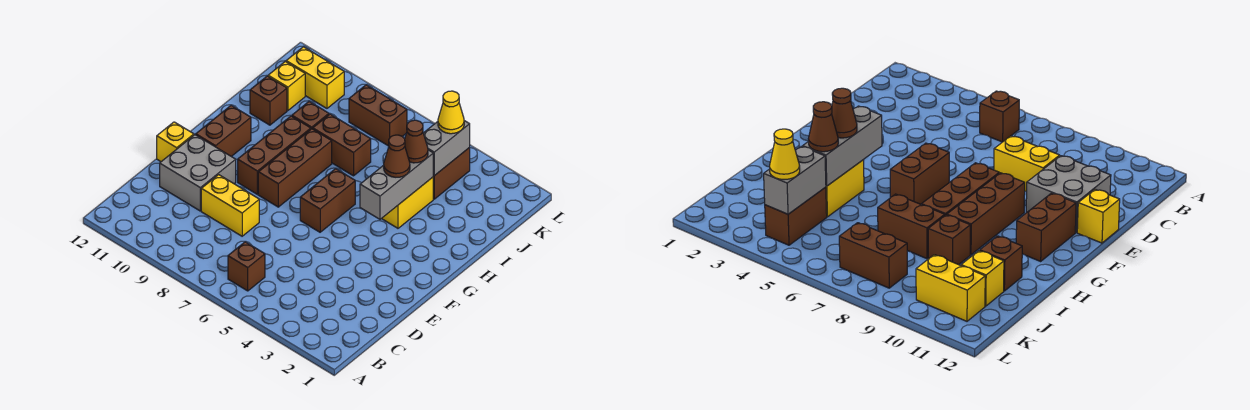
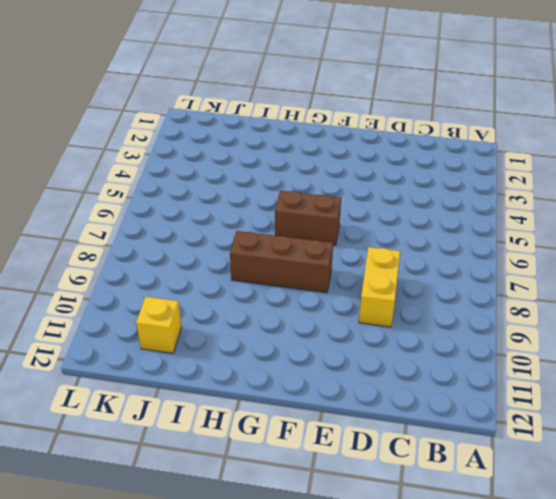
none -> brown 1x1 brick [228,242,265,291]
none -> grey 2x2 brick [160,135,236,211]
none -> yellow 1x1 brick [157,122,194,162]

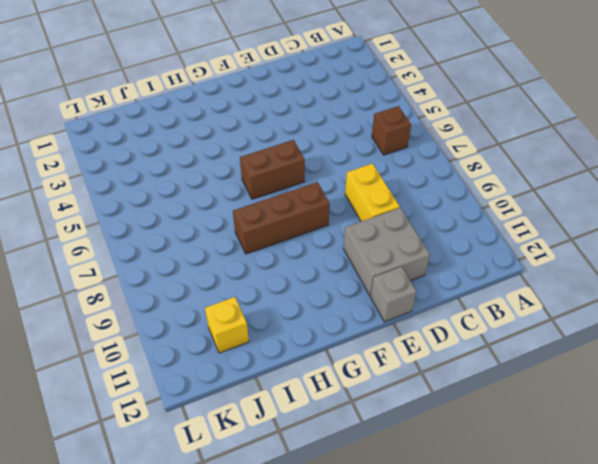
grey 1x1 brick [371,267,416,322] -> yellow 1x1 brick [157,122,194,162]
none -> brown 1x3 brick [238,116,311,194]
none -> brown 1x2 brick [196,105,251,156]
none -> yellow 1x2 brick [382,177,433,228]

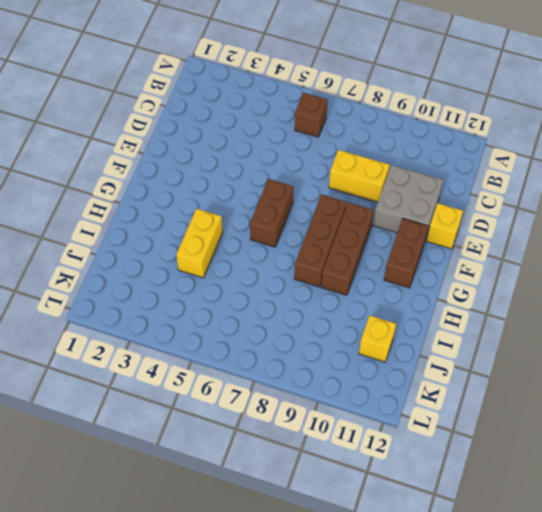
none -> brown 1x2 brick [313,114,371,176]
none -> brown 1x1 brick [292,102,329,129]
none -> brown 1x1 brick [250,76,287,125]

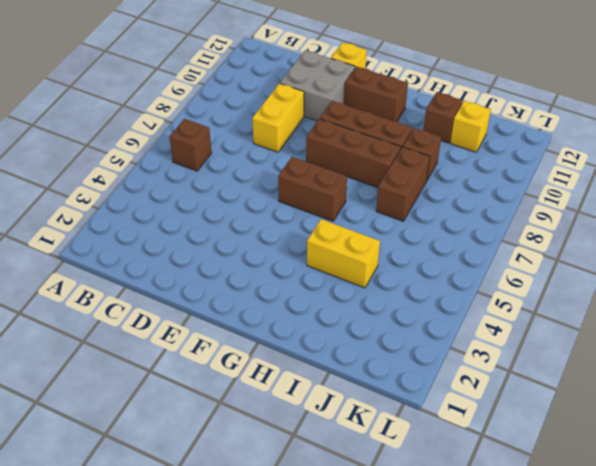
none -> brown 1x2 brick [433,148,470,199]
none -> brown 1x2 brick [349,85,407,146]
none -> yellow 1x2 brick [286,47,344,108]

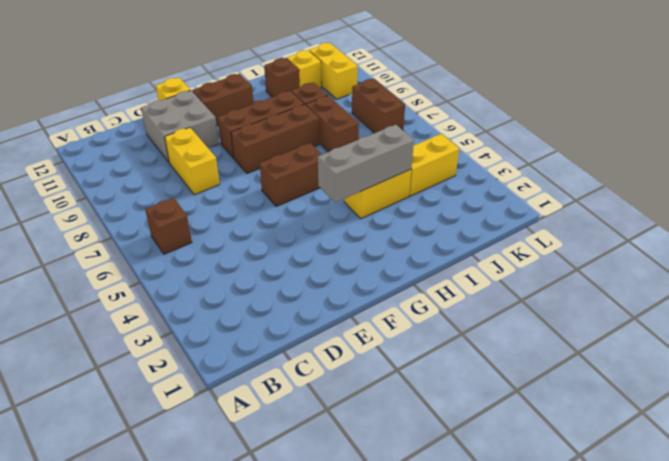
yellow 1x2 brick [409,134,459,196] -> brown 1x2 brick [433,148,470,199]
none -> grey 1x2 brick [423,121,470,176]
none -> brown 1x1 cone [384,135,410,177]
none -> brown 1x1 cone [405,120,428,163]

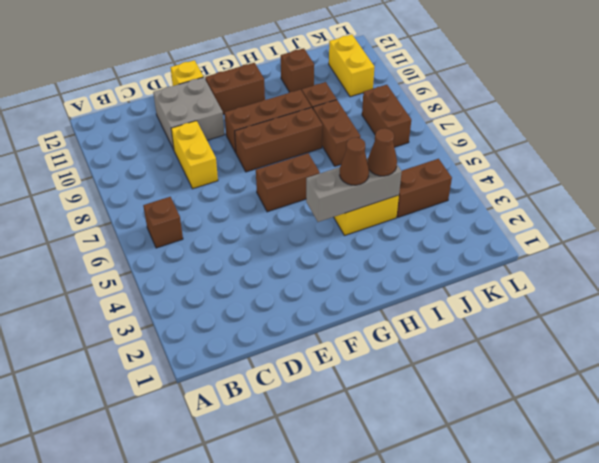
none -> yellow 1x1 brick [268,61,305,110]
none -> grey 1x2 brick [423,121,470,176]
none -> yellow 1x1 cone [438,91,464,134]

